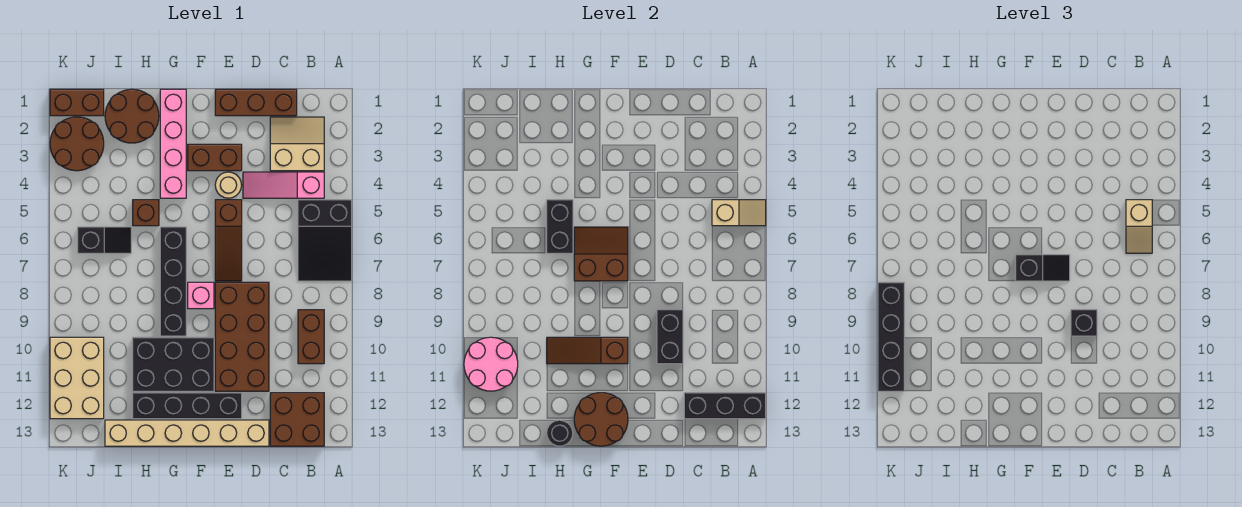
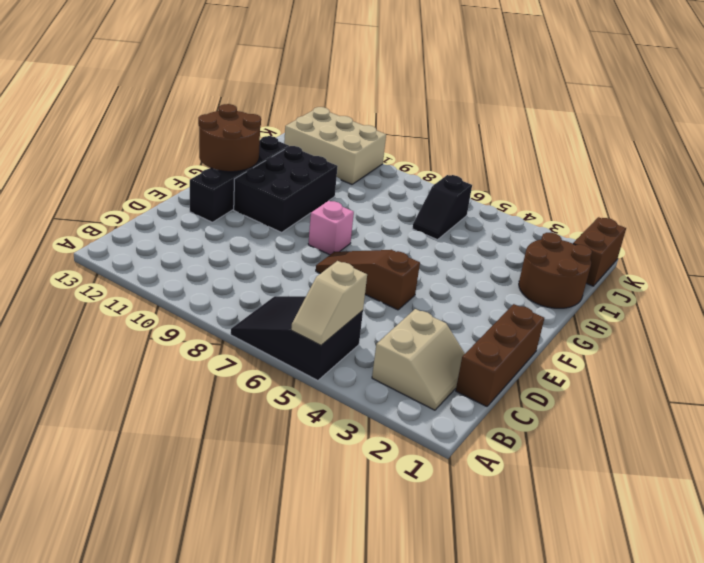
none -> pink 1x3 slope [243,172,324,198]
none -> brown 1x2 brick [298,310,324,364]
none -> brown 2x2 brick [270,393,324,446]
none -> brown 2x4 brick [215,282,269,391]

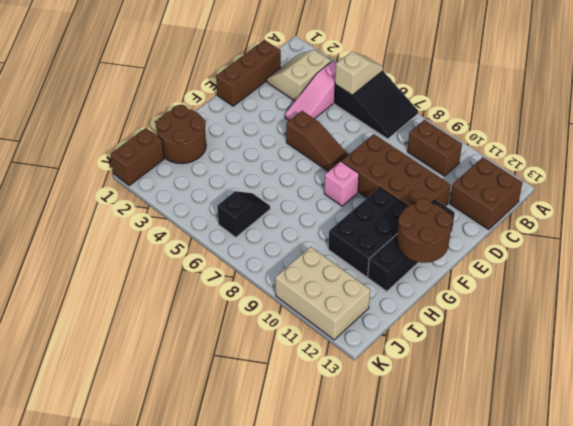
none -> tan 1x6 brick [105,420,269,446]
none -> brown 1x2 brick [188,144,242,171]
none -> tan 1x1 round brick [215,172,242,198]
none -> pink 1x4 brick [160,89,186,198]

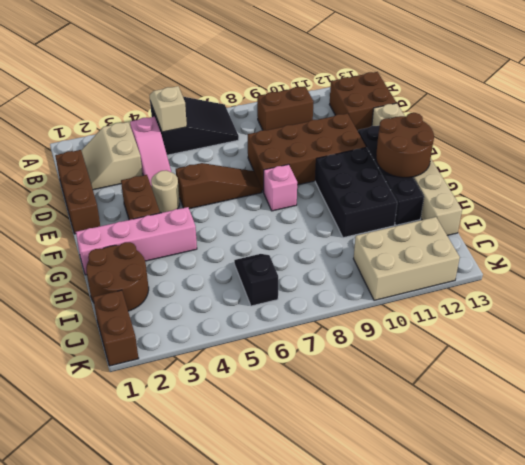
none -> black 1x4 brick [160,227,186,336]
none -> brown 1x1 brick [133,200,159,226]
none -> brown 2x2 round brick [50,117,104,171]
none -> black 1x3 brick [684,393,766,419]

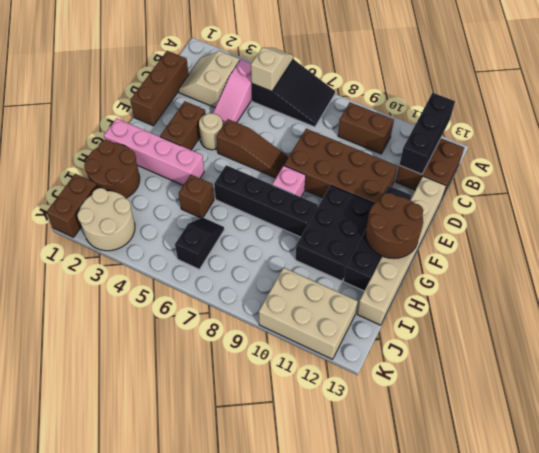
tan 2x2 round brick [77,188,135,251] -> brown 2x2 round brick [50,117,104,171]
none -> black 1x2 brick [657,310,683,364]
none -> brown 2x2 slope [574,227,628,281]
none -> brown 1x3 slope [547,337,628,364]
none -> black 1x2 brick [547,200,573,253]

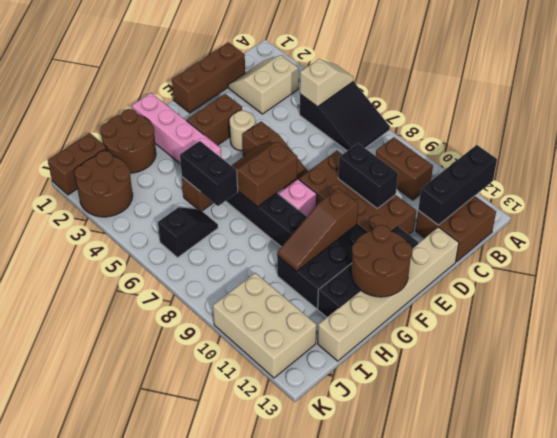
none -> pink 1x3 slope [243,172,324,198]
none -> black 1x1 round brick [547,420,573,446]
none -> pink 2x2 round brick [464,337,518,391]
none -> tan 1x2 slope [1126,200,1152,253]

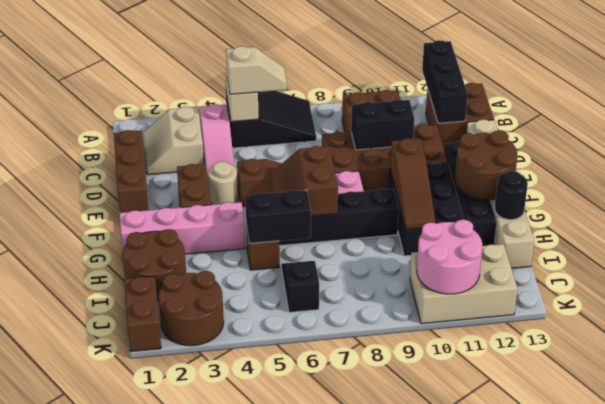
none -> black 1x1 brick [1071,310,1097,336]
none -> black 1x2 slope [1016,255,1070,281]
none -> black 1x4 brick [878,282,904,391]

